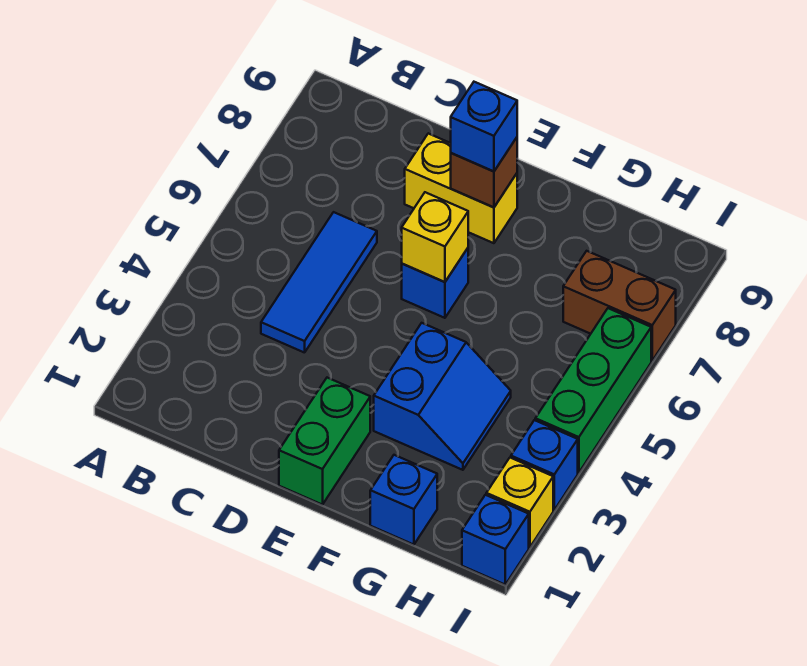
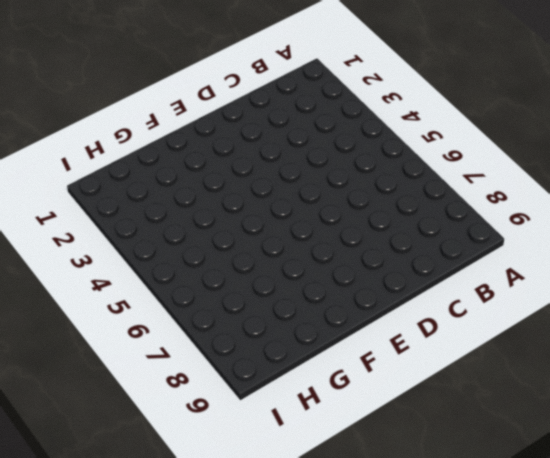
none -> blue 1x3 tile [261,212,377,353]
none -> yellow 1x2 brick [405,133,517,243]
none -> green 1x2 brick [279,378,370,505]

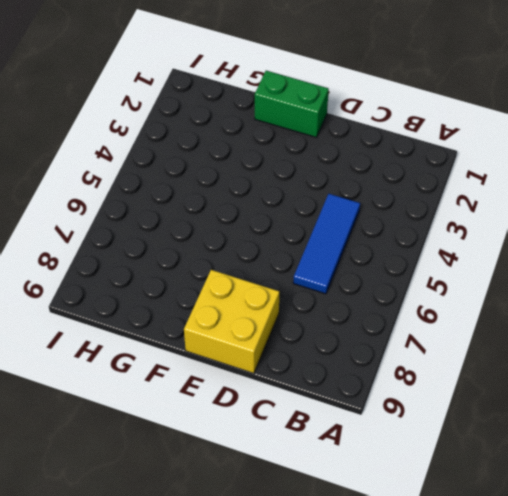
yellow 2x2 brick [184,270,279,373] -> yellow 1x2 brick [405,133,517,243]
green 1x2 brick [255,71,329,137] -> green 1x2 brick turned to [279,378,370,505]
none -> blue 1x1 brick [402,248,468,318]
none -> blue 2x2 slope [374,323,511,470]
none -> blue 1x1 brick [370,455,437,545]

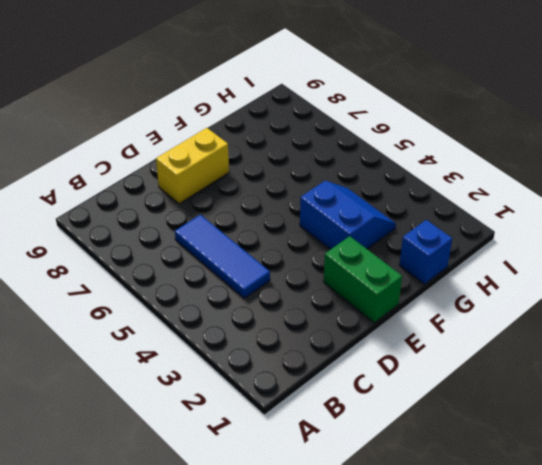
none -> blue 1x1 brick [402,248,468,318]
none -> brown 1x2 brick [563,251,676,360]
none -> blue 1x1 brick [462,495,529,584]

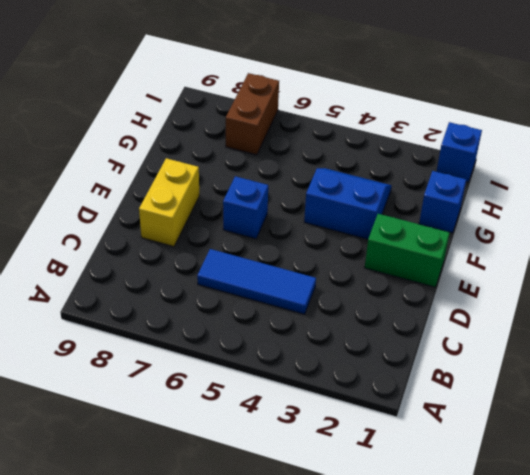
none -> yellow 1x1 brick [486,458,553,547]
none -> blue 1x1 brick [511,420,578,510]
none -> green 1x3 brick [535,308,651,473]

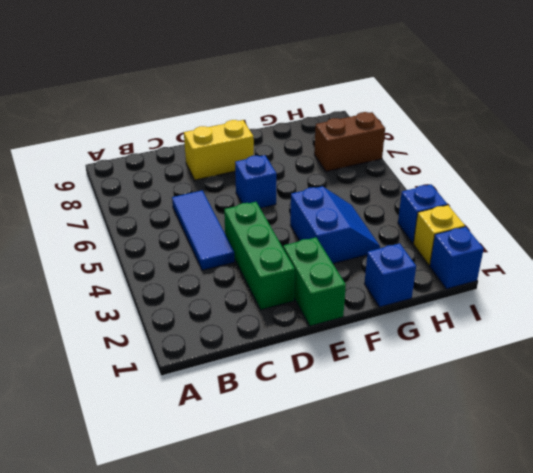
green 1x3 brick [224,202,295,310] -> green 1x3 brick moved to [535,308,651,473]
none -> yellow 1x1 brick [402,192,468,282]
none -> brown 1x1 brick [451,138,517,207]
none -> blue 1x1 brick [451,82,517,172]

